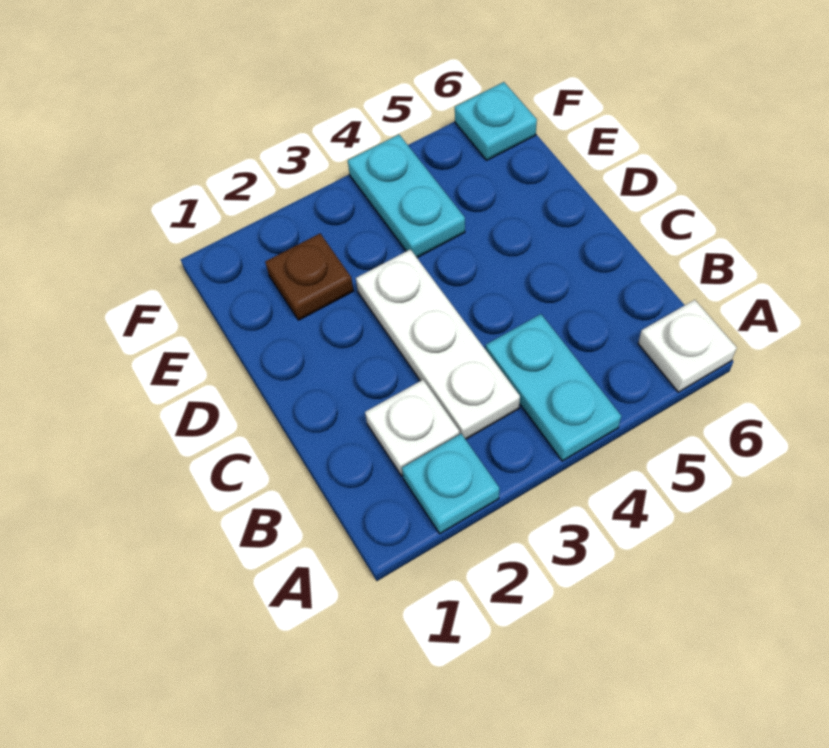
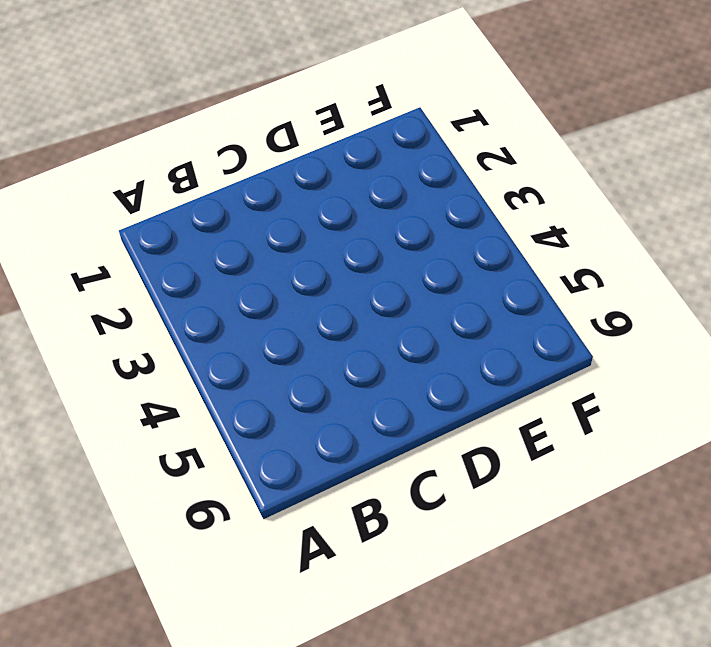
none -> cyan 1x1 plate [402,434,499,534]
none -> cyan 1x2 plate [486,314,621,461]

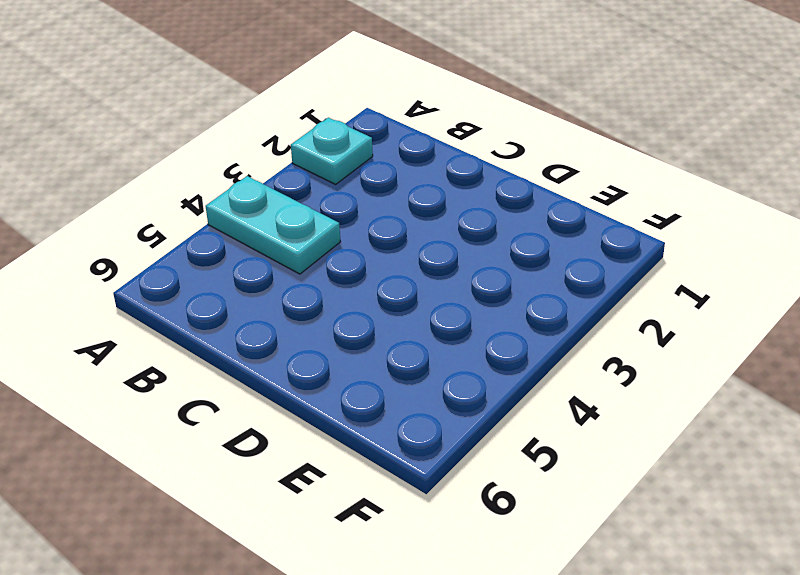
none -> white 1x1 plate [638,300,737,392]
none -> white 1x1 plate [365,380,459,476]

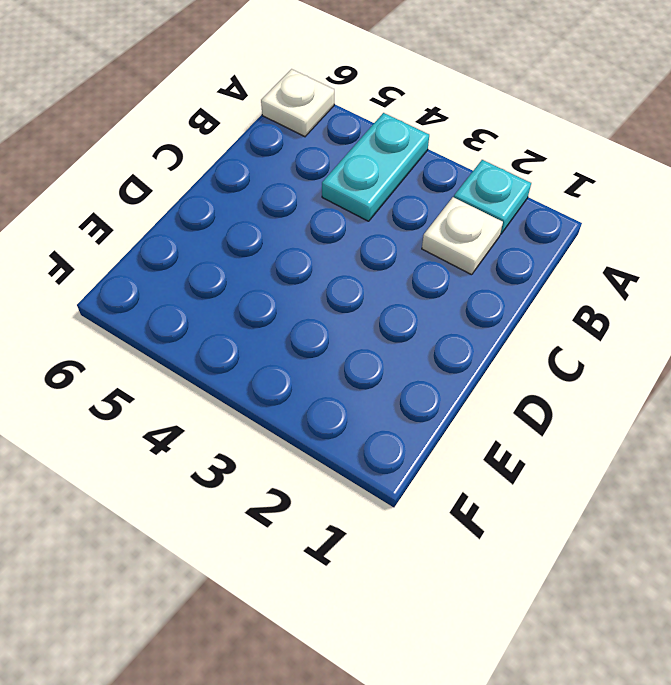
none -> white 1x3 plate [356,249,520,439]
none -> brown 1x1 plate [265,234,353,320]

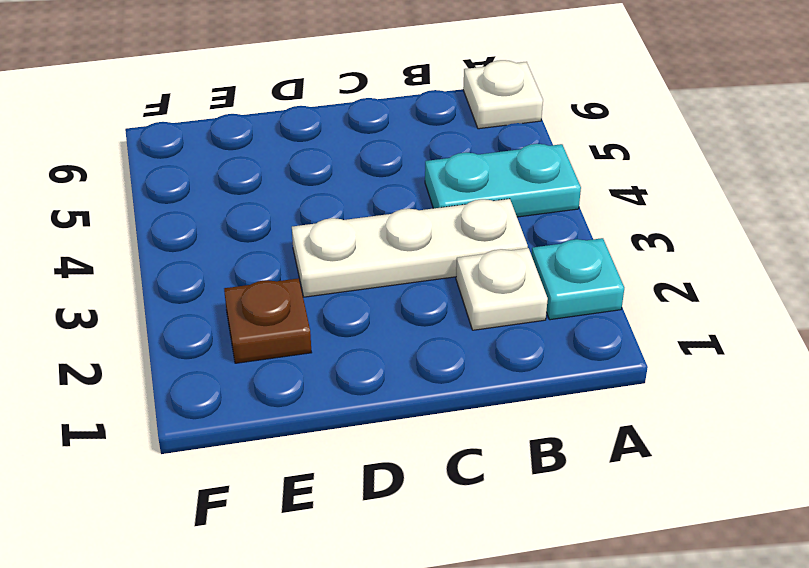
none -> cyan 1x2 plate [348,135,465,258]
none -> cyan 1x1 plate [455,82,537,160]

